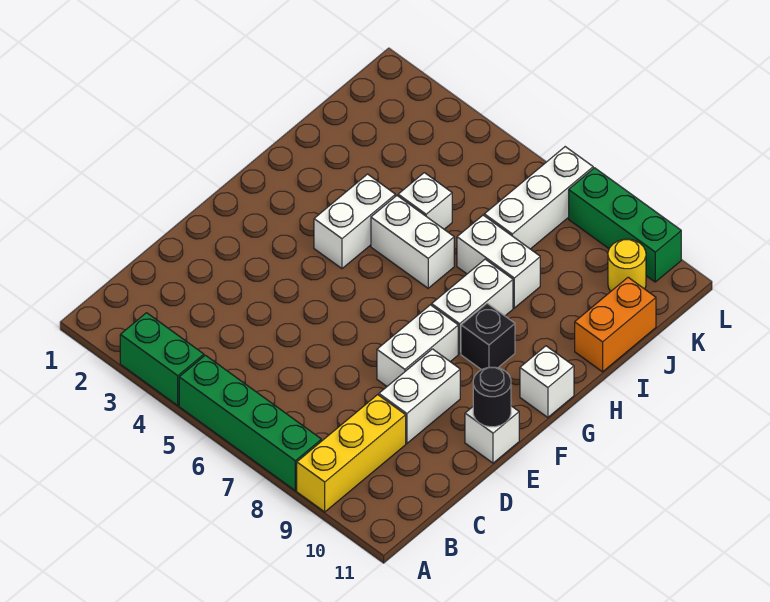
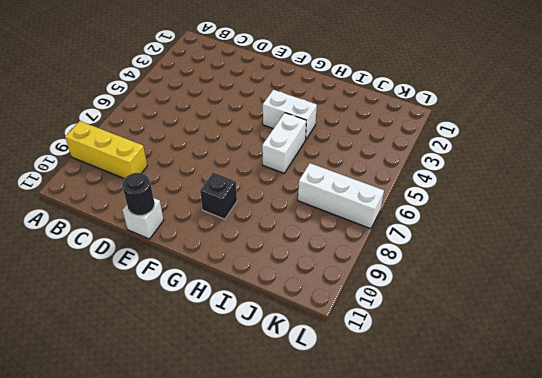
none -> green 1x2 brick [120,313,204,406]
none -> green 1x4 brick [179,355,321,491]
none -> white 1x2 brick [379,349,460,443]

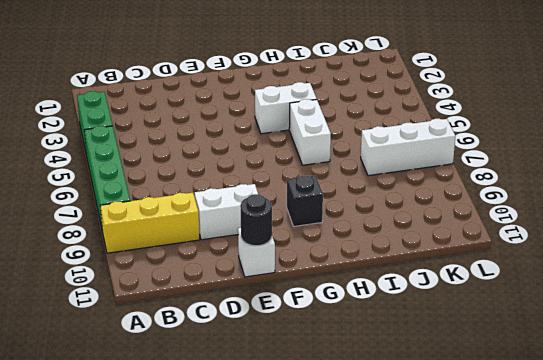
none -> white 1x2 brick [377,305,458,386]
none -> white 1x2 brick [432,259,513,354]
none -> white 1x1 brick [520,346,574,417]

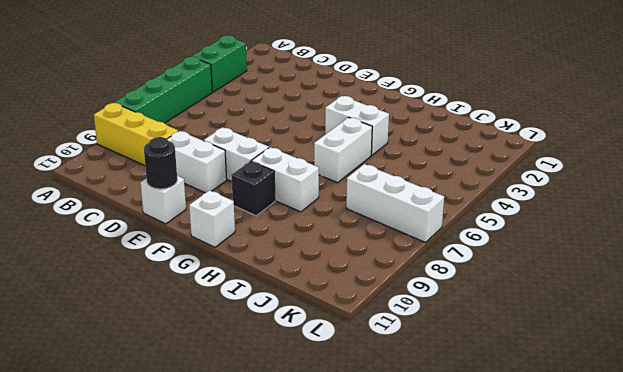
none -> white 1x1 brick [398,173,452,229]
none -> white 1x2 brick [457,215,540,308]
none -> orange 1x2 brick [575,277,656,372]

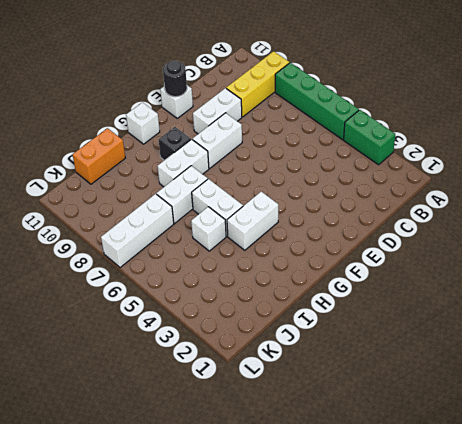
white 1x2 brick [157,166,208,223] -> white 1x2 brick turned to [457,215,540,308]
none -> yellow 1x1 round brick [608,239,646,292]
none -> green 1x3 brick [569,168,681,282]

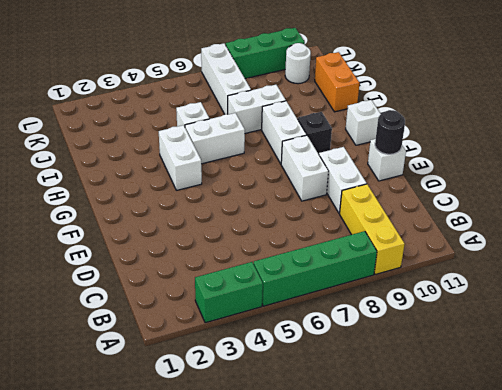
white 1x1 round brick [285,43,311,84] -> yellow 1x1 round brick [608,239,646,292]

